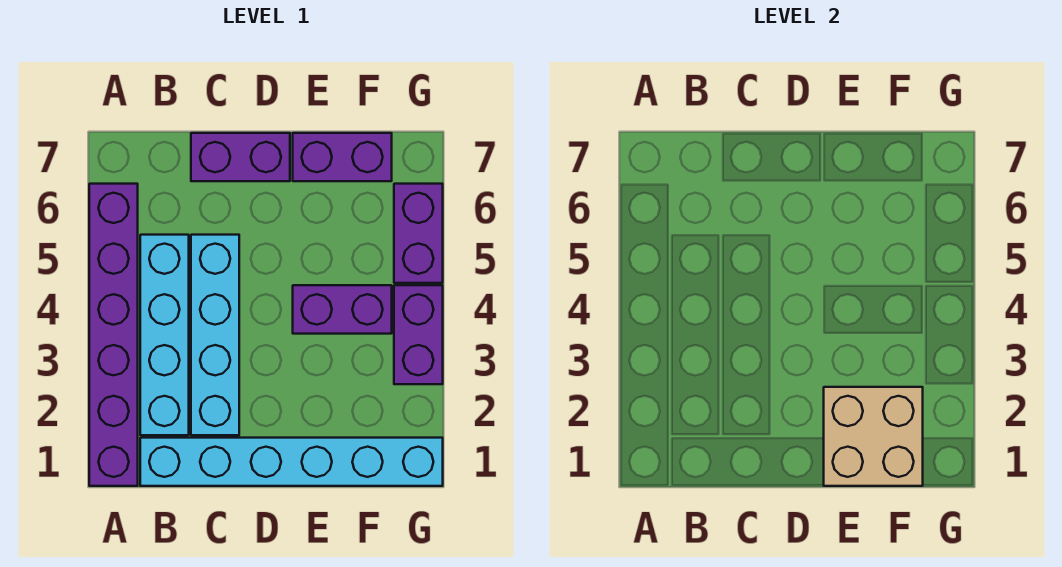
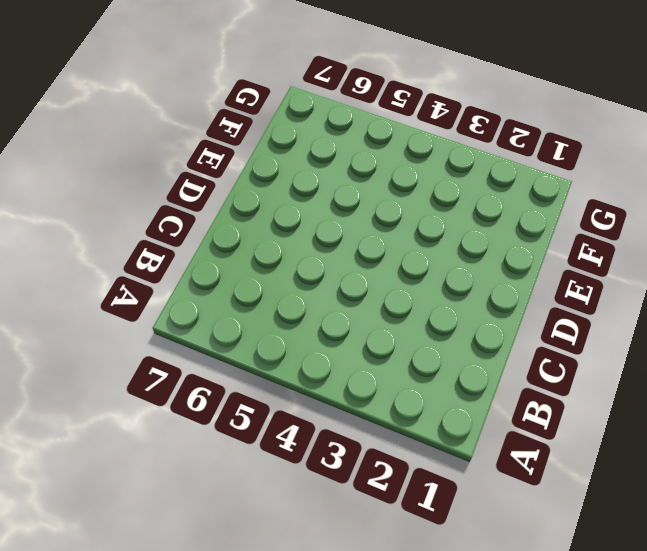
none -> purple 1x6 brick [89,184,138,486]
none -> cyan 1x6 brick [140,438,443,486]

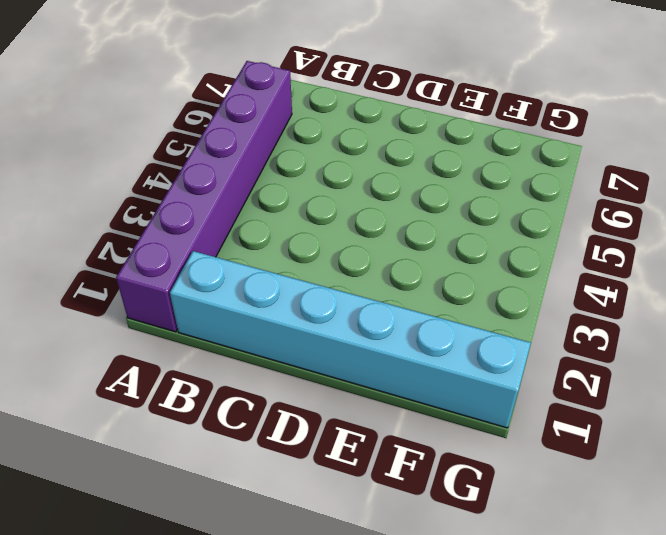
none -> cyan 1x4 brick [140,235,189,435]
none -> cyan 1x4 brick [191,235,239,435]

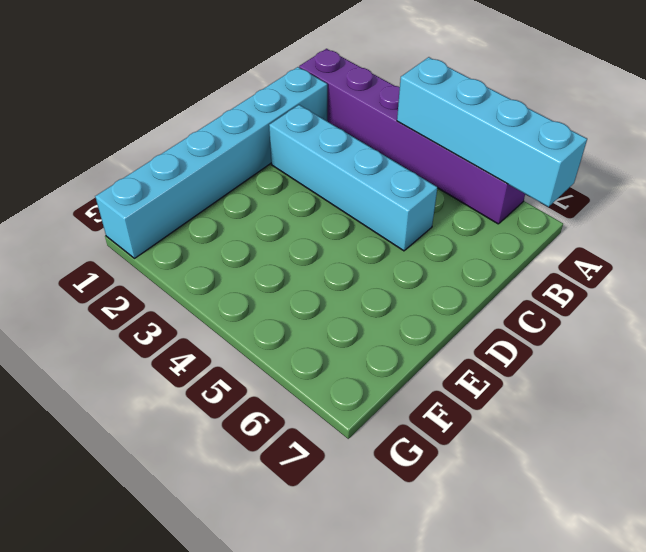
cyan 1x4 brick [397,57,587,207] -> cyan 1x4 brick moved to [140,235,189,435]
none -> purple 1x2 brick [191,133,290,181]
none -> purple 1x2 brick [293,285,392,334]

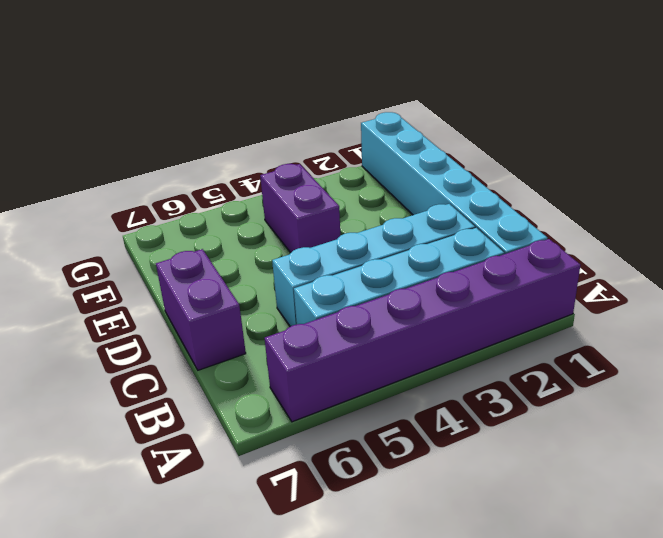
none -> purple 1x2 brick [293,133,392,181]
none -> purple 1x2 brick [394,285,443,384]

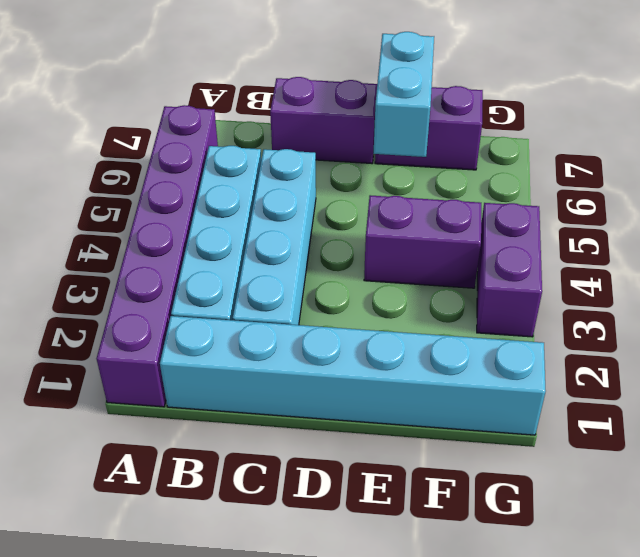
cyan 1x2 brick [373,32,434,157] -> none
none -> purple 1x2 brick [394,184,443,283]
none -> tan 2x2 brick [824,387,923,486]

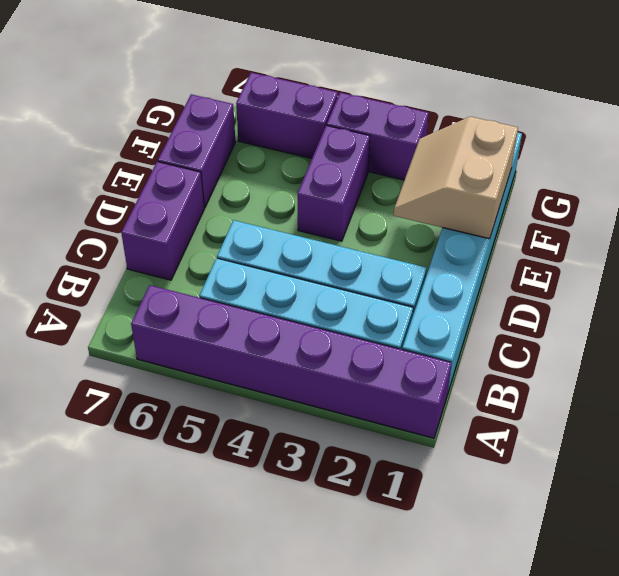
tan 2x2 slope [394,117,518,239] -> tan 2x2 brick [824,387,923,486]

